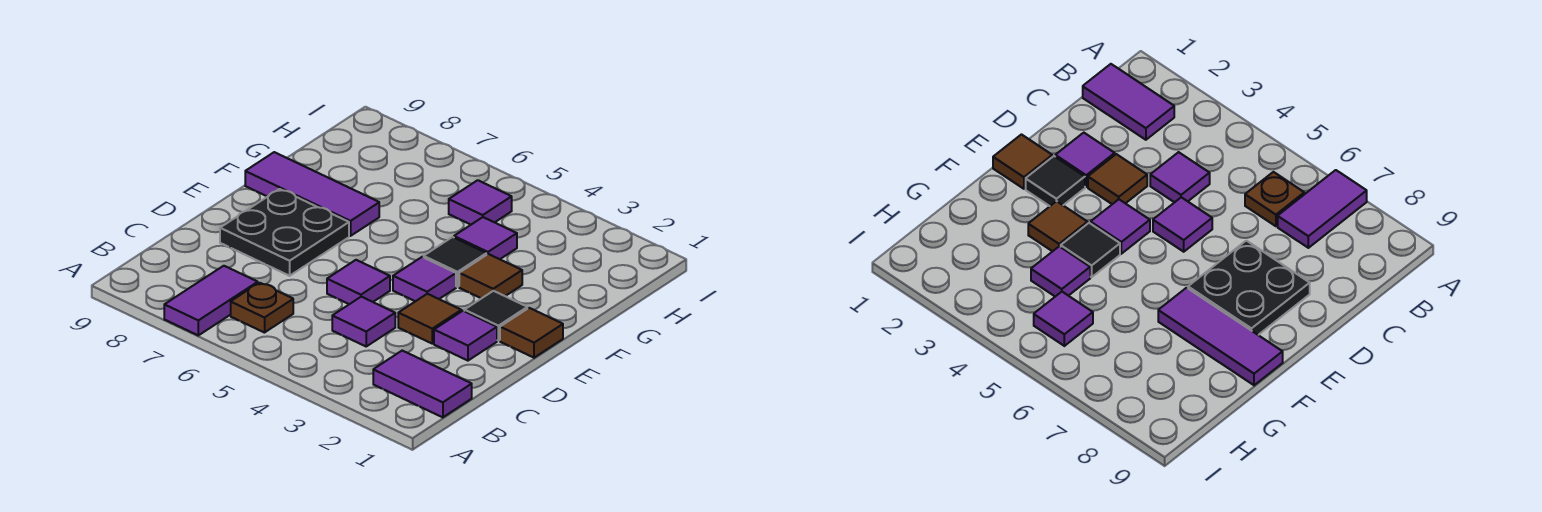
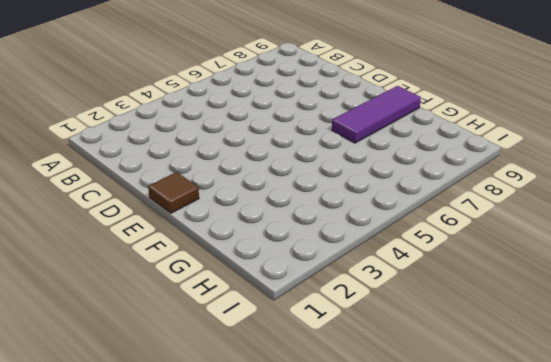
none -> purple 1x2 tile [164,266,258,335]
none -> purple 1x2 tile [373,351,472,417]
none -> brown 1x1 plate [231,283,293,333]

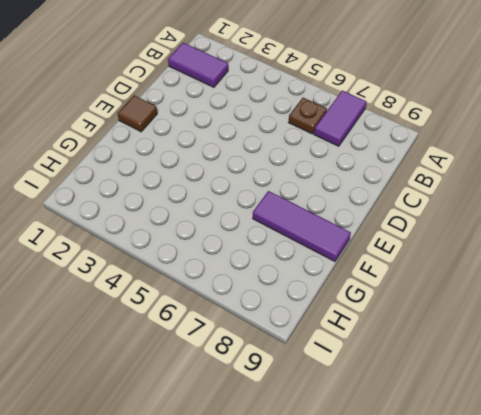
none -> purple 1x1 tile [332,297,395,346]
none -> purple 1x1 tile [434,311,497,361]
none -> brown 1x1 tile [398,294,461,344]

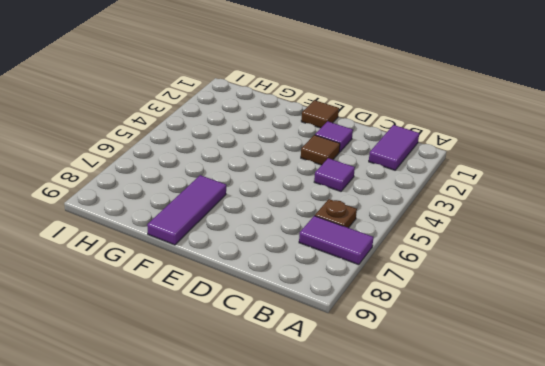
none -> purple 1x1 tile [327,260,390,304]
none -> black 2x2 plate [220,189,349,276]
none -> black 1x1 tile [464,291,527,341]

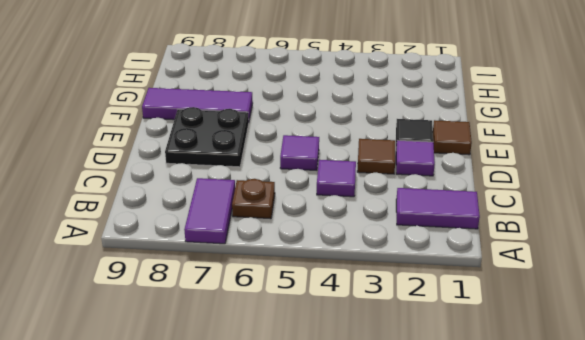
none -> purple 1x1 tile [393,257,456,301]
none -> brown 1x1 tile [459,254,522,298]
none -> black 1x1 tile [424,237,487,287]

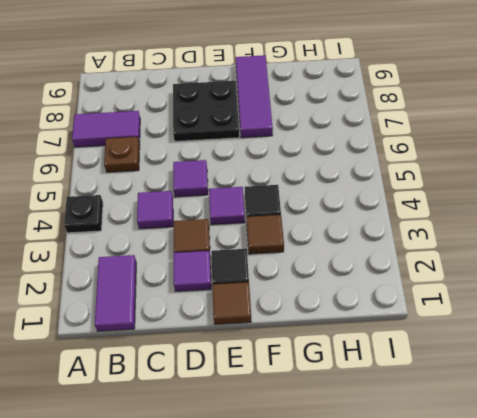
black 1x1 plate [64,195,103,233] -> none
none -> purple 1x1 tile [454,217,517,259]
none -> purple 1x1 tile [449,180,512,225]

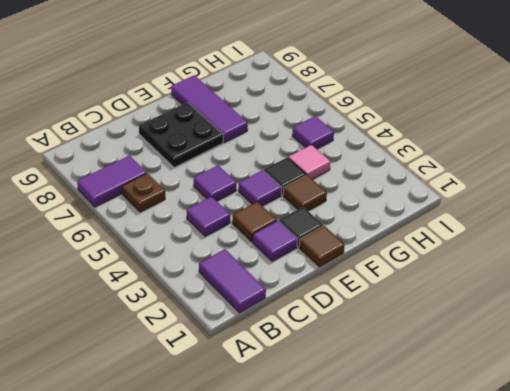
pink 1x1 tile [288,145,331,179] -> purple 1x1 tile [454,217,517,259]

